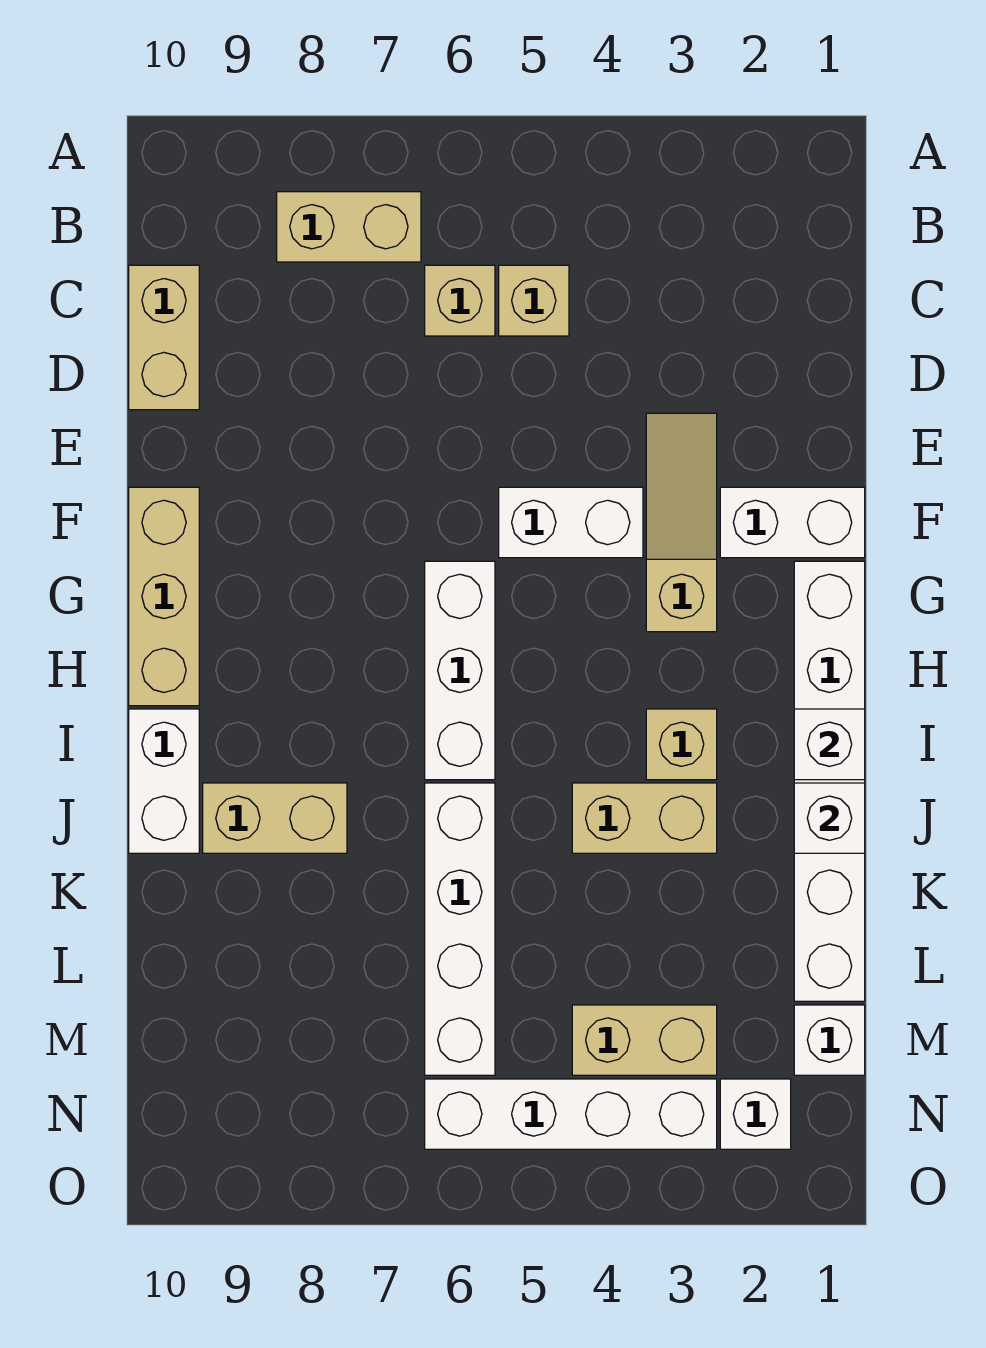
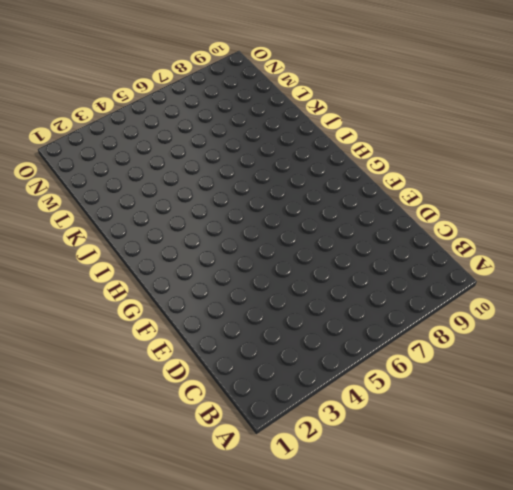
none -> tan 1x2 brick [277,192,421,262]
none -> tan 1x1 brick [499,265,569,336]
none -> tan 1x1 brick [425,265,495,336]

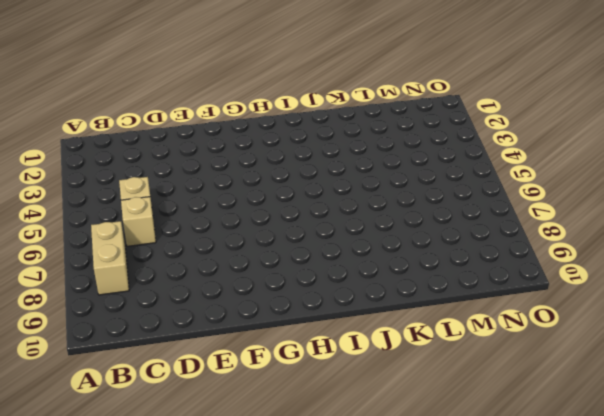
none -> tan 1x2 brick [129,265,199,410]
none -> tan 1x3 slope [646,413,717,632]
none -> white 1x2 brick [720,487,865,558]

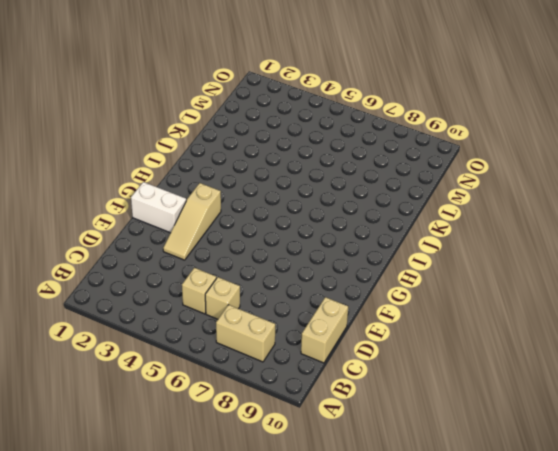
none -> white 1x2 brick [499,487,643,558]
none -> tan 1x3 brick [129,487,199,706]
none -> white 1x6 brick [794,561,865,1001]

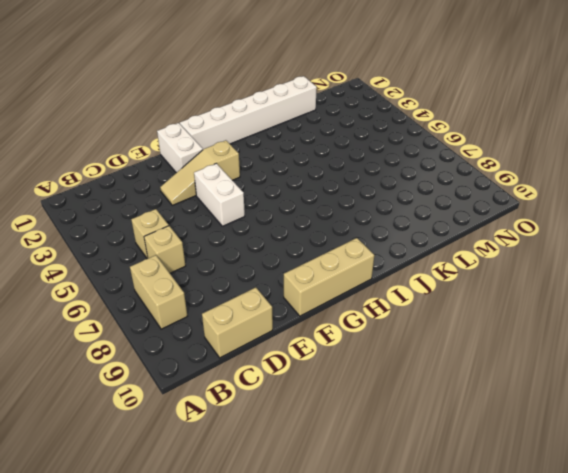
none -> white 1x3 brick [425,561,495,780]
none -> tan 1x1 brick [646,709,717,780]
none -> white 1x2 brick [129,709,199,853]

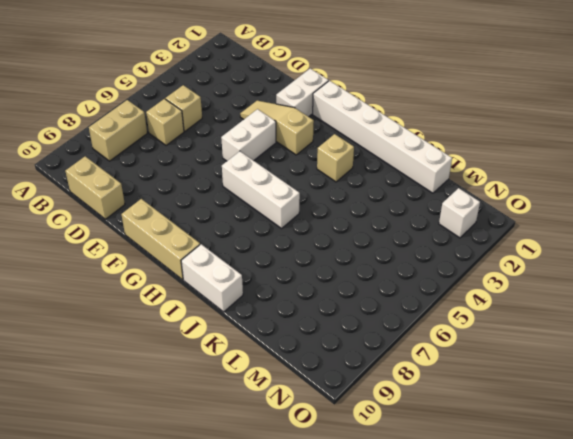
none -> tan 1x2 brick [572,783,717,853]
none -> white 1x4 brick [425,783,495,1075]
none -> tan 1x2 brick [203,783,347,853]

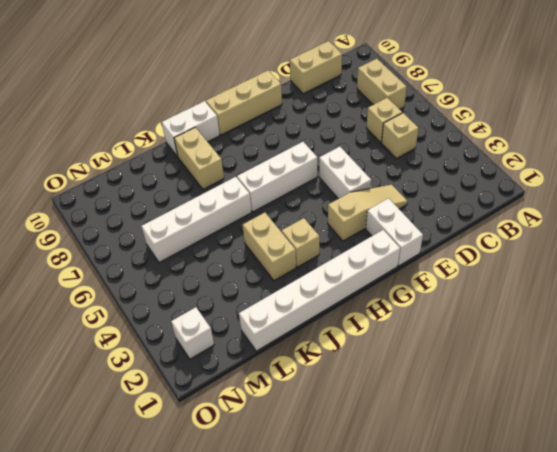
none -> white 1x1 brick [794,1005,865,1075]
none -> tan 1x2 brick [572,1005,717,1075]
none -> white 1x4 brick [425,1079,717,1149]

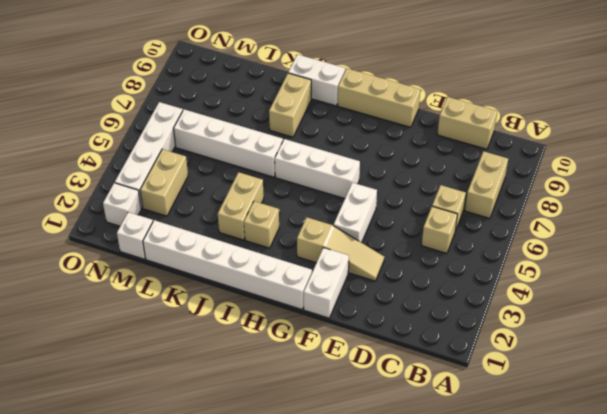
none -> white 1x1 brick [794,709,865,780]
none -> white 1x1 brick [794,783,865,853]

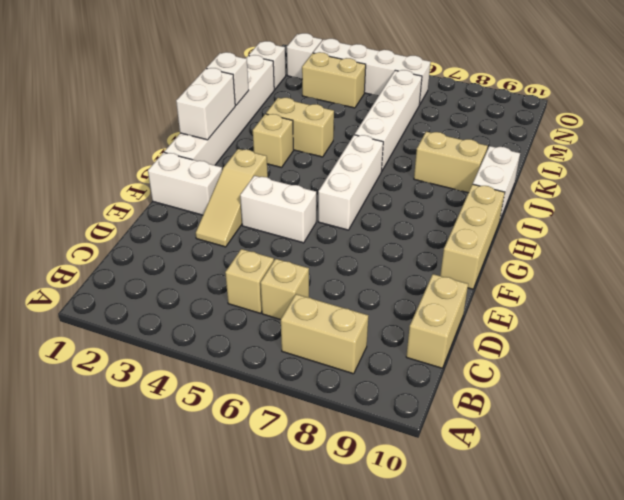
white 1x2 brick [176,68,235,140] -> white 1x1 brick [794,709,865,780]

